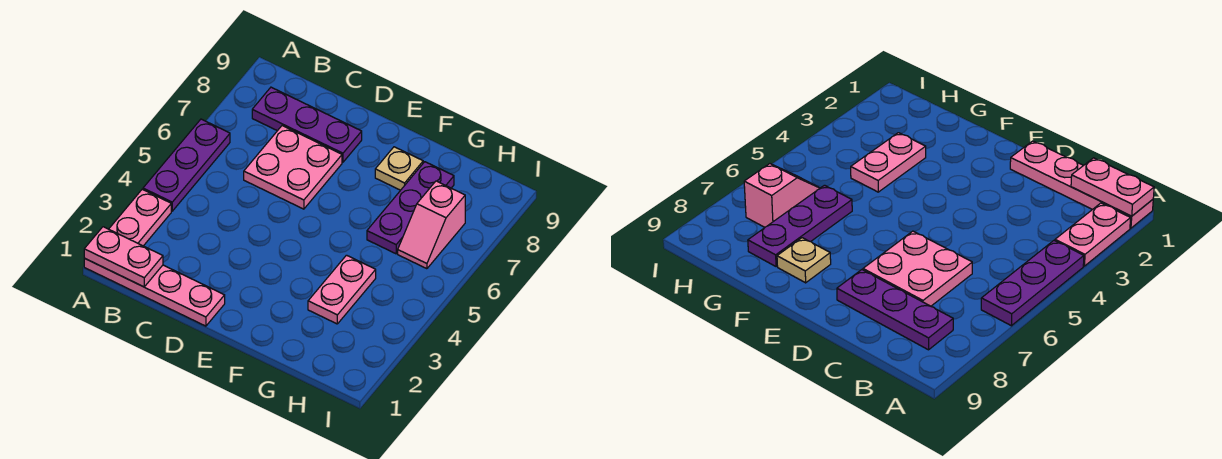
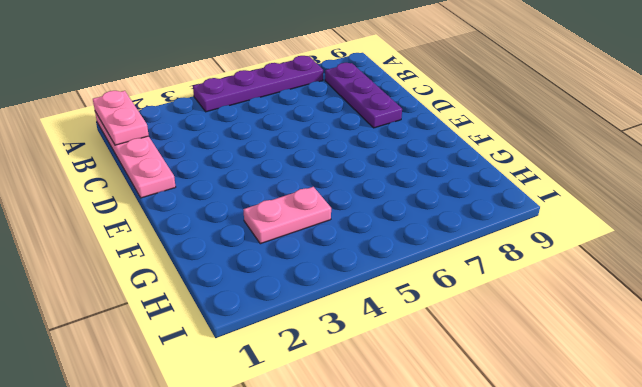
purple 1x4 plate [193,56,323,112] -> purple 1x3 plate [143,119,230,211]
none -> pink 1x2 plate [109,189,171,246]
none -> pink 2x2 plate [244,126,342,209]

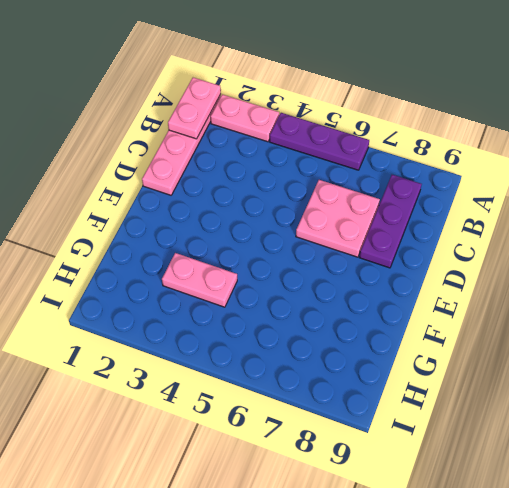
none -> tan 1x1 plate [375,147,423,190]
none -> purple 1x3 plate [367,162,454,254]

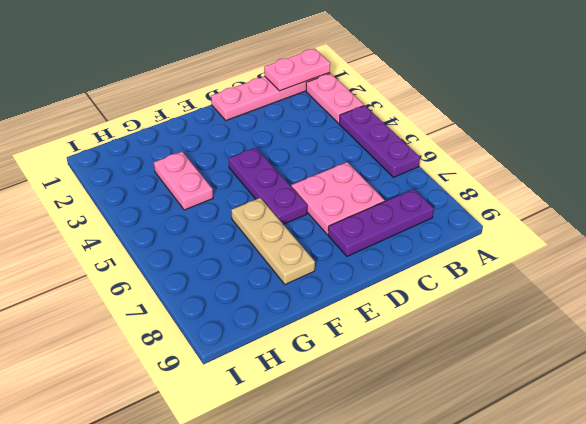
purple 1x3 plate [228,148,307,224] -> purple 1x3 plate moved to [367,162,454,254]
tan 1x3 plate [231,198,315,284] -> tan 1x1 plate [375,147,423,190]
none -> pink 1x2 slope [398,181,465,269]

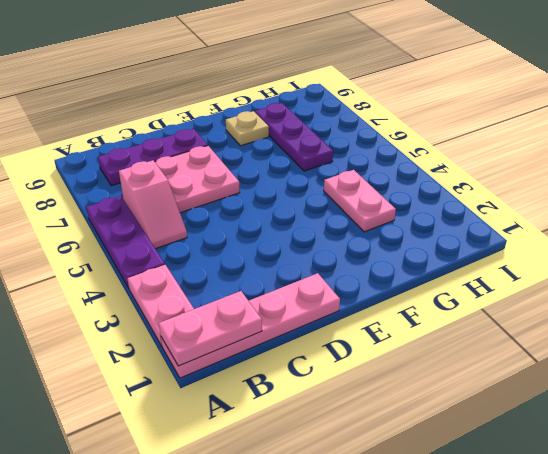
pink 1x2 slope [119,160,187,249] -> pink 1x2 slope moved to [398,181,465,269]

